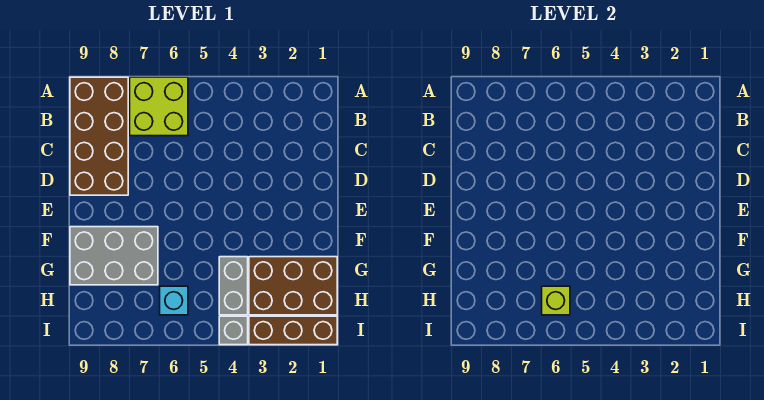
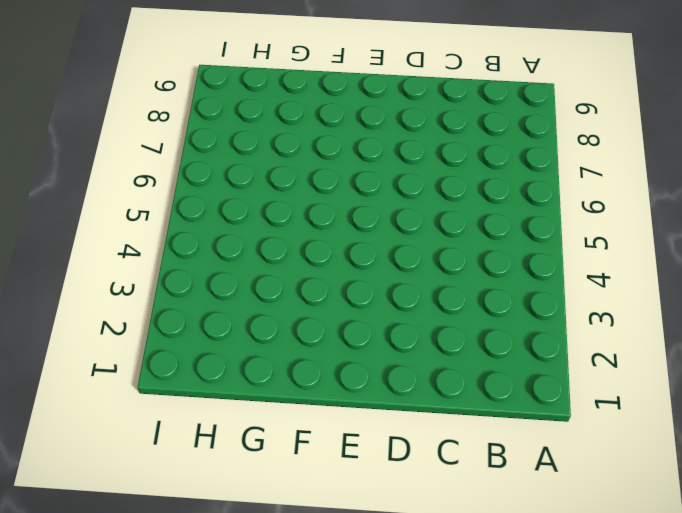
none -> lime 2x2 brick [130,77,188,136]
none -> brown 2x4 brick [70,77,128,195]

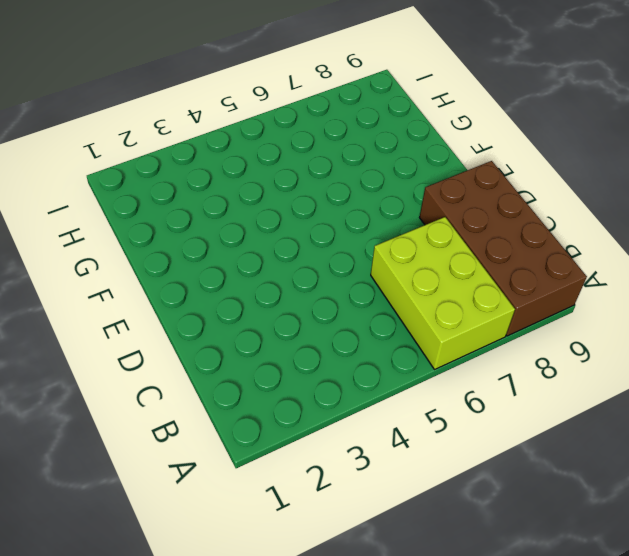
lime 2x3 brick [371,217,515,369] -> lime 2x2 brick [130,77,188,136]
none -> grey 2x3 brick [70,227,158,285]
none -> brown 2x3 brick [249,257,337,315]

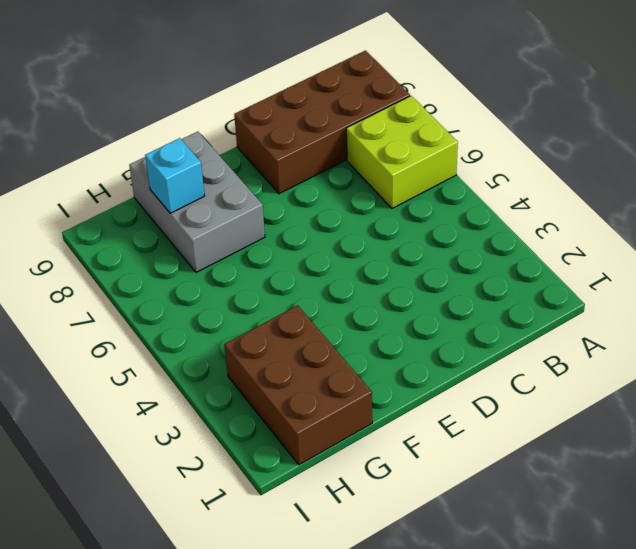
cyan 1x1 brick [145,138,204,213] -> cyan 1x1 brick moved to [160,286,188,315]
none -> grey 1x2 brick [219,257,248,315]
none -> brown 1x3 brick [249,316,337,345]

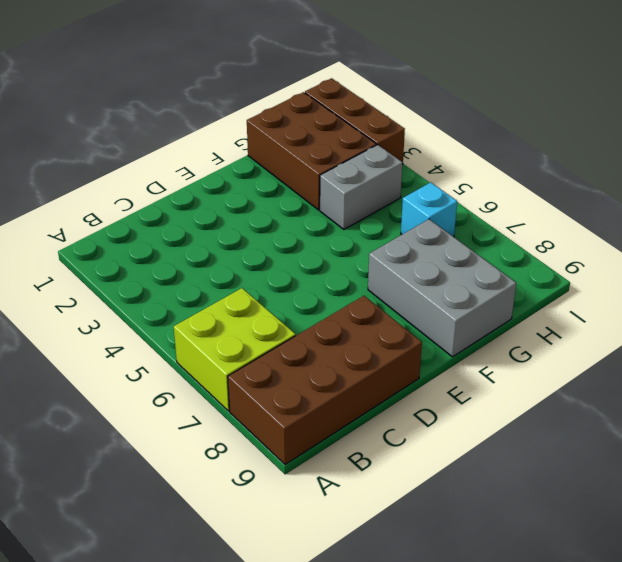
none -> grey 1x1 brick [219,316,248,345]
none -> lime 1x1 brick [542,286,570,315]

